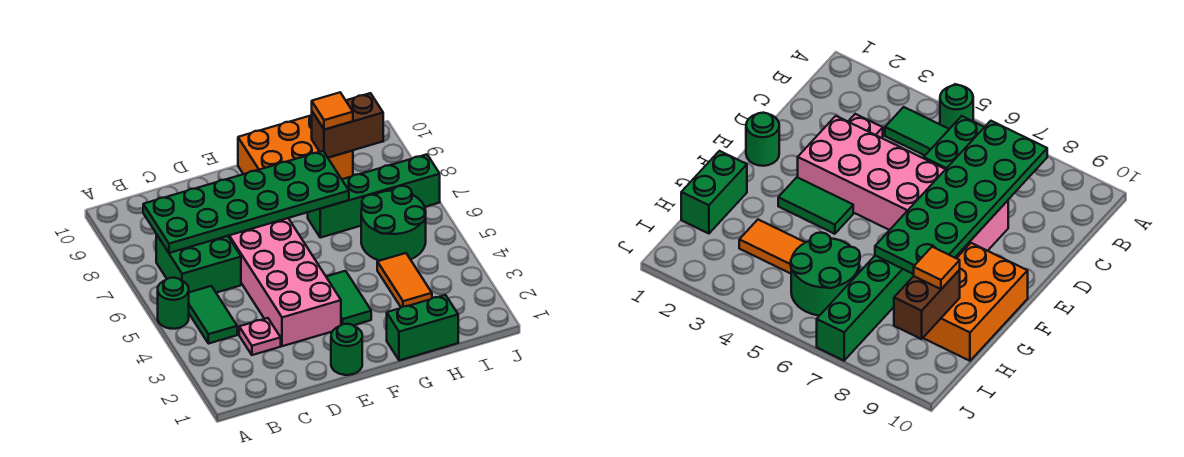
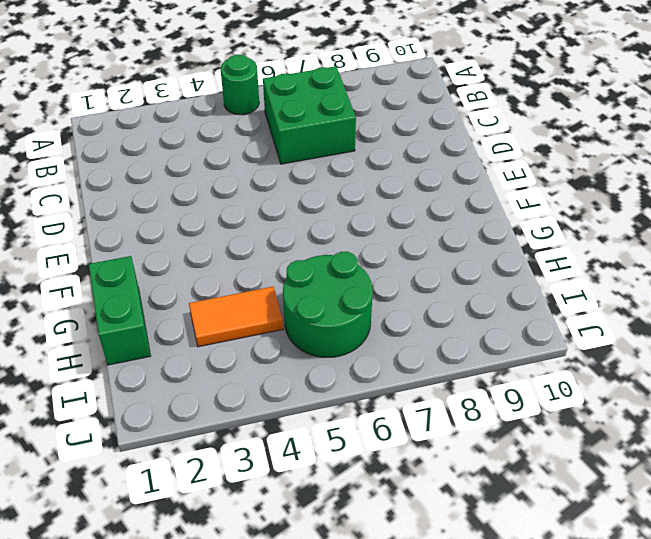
none -> green 1x2 tile [189,286,237,344]
none -> pink 1x1 plate [239,318,281,355]
none -> pink 2x6 brick [228,218,341,346]

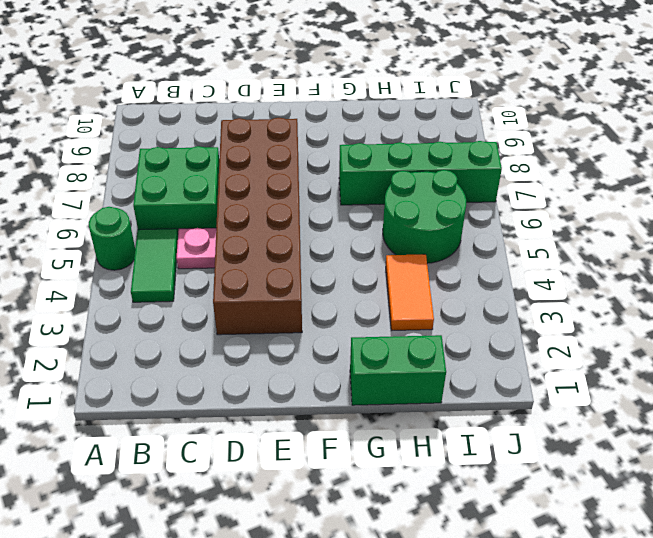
pink 1x1 plate [177,228,216,269] -> pink 1x1 plate moved to [239,318,281,355]
brown 2x6 brick [213,118,302,335] -> pink 2x6 brick [228,218,341,346]
none -> green 1x1 round brick [331,324,362,375]
none -> green 1x2 tile [326,271,371,325]
none -> orange 2x3 brick [238,115,353,179]

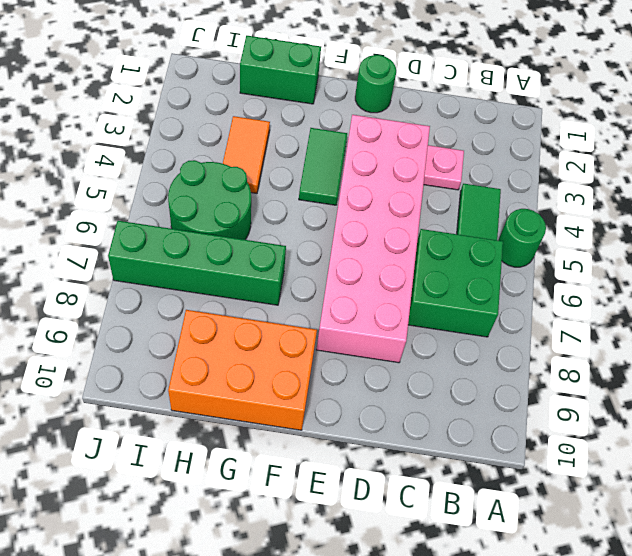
none -> green 2x6 plate [143,151,349,253]
none -> brown 1x2 brick [312,93,383,158]
none -> orange 1x1 tile [312,93,353,130]

